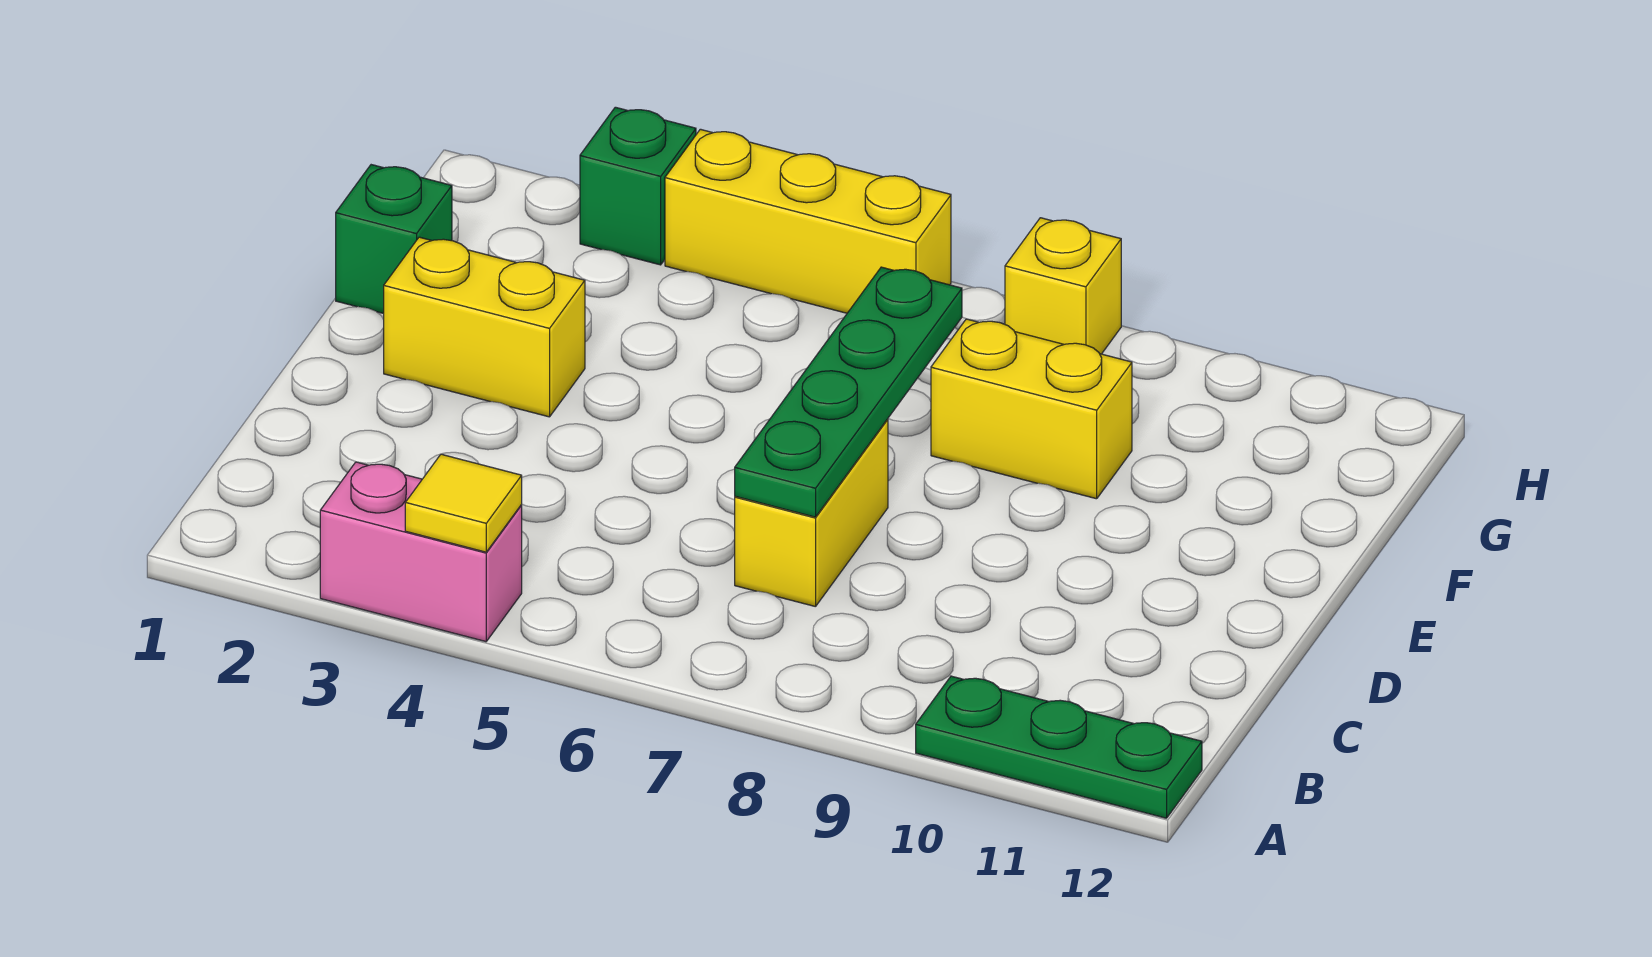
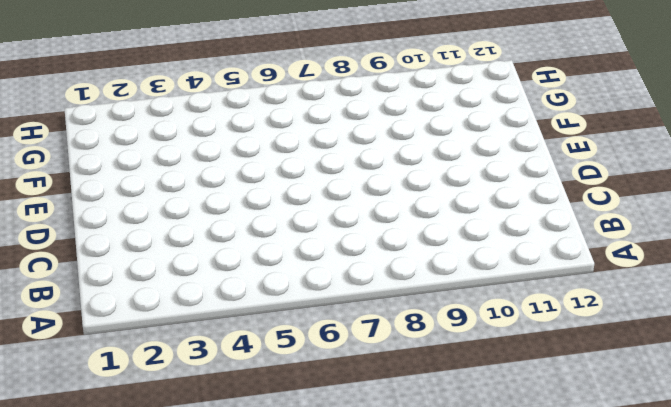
none -> pink 1x2 brick [320,462,522,642]
none -> green 1x3 plate [916,676,1202,818]

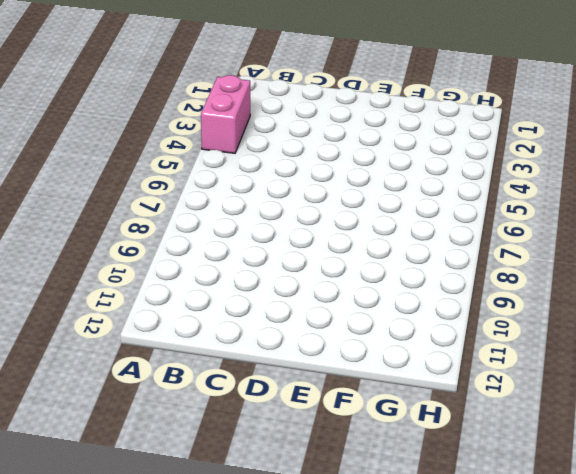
none -> green 1x3 plate [916,676,1202,818]
none -> yellow 1x2 brick [735,419,888,607]

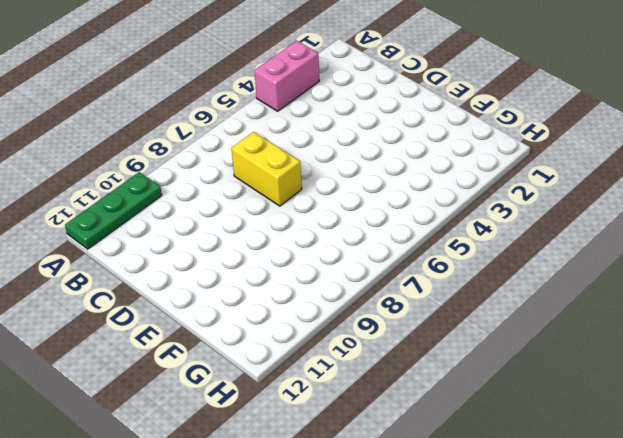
none -> yellow 1x2 brick [384,237,585,417]
none -> green 1x1 brick [336,165,452,314]

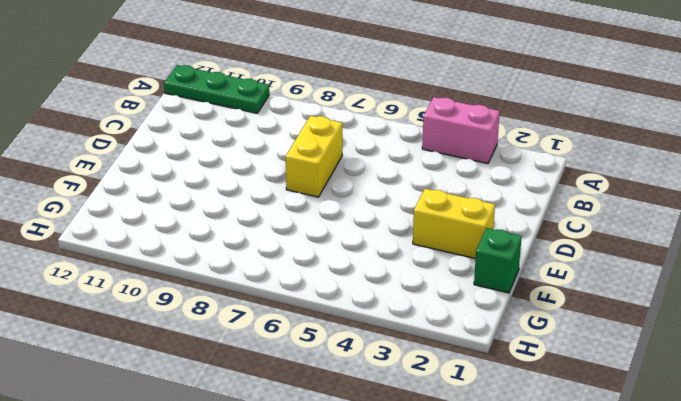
none -> yellow 1x2 brick [931,319,1132,499]
none -> green 1x1 brick [580,107,696,265]

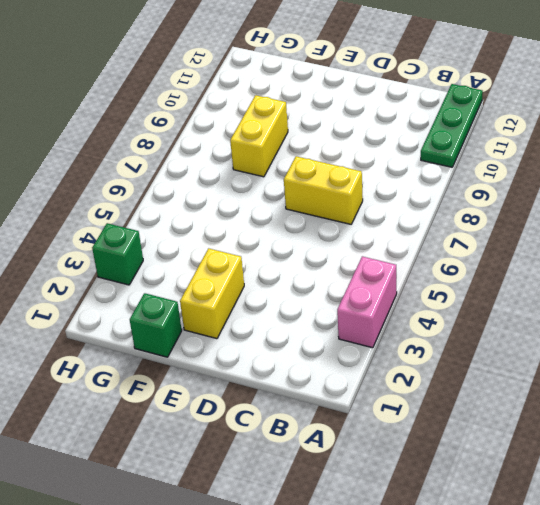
none -> yellow 1x3 brick [665,129,951,313]
none -> yellow 1x1 brick [1005,218,1121,354]

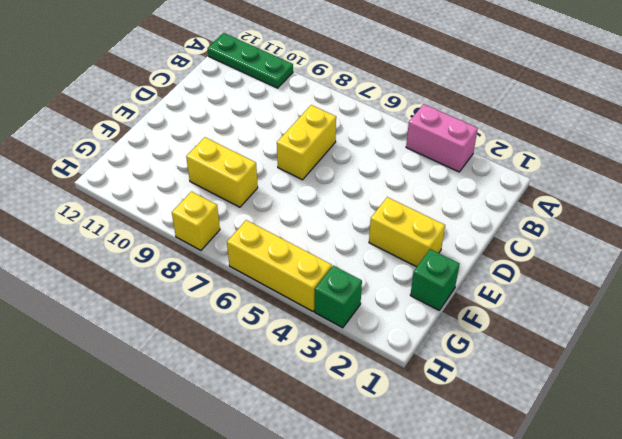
none -> yellow 1x1 tile [405,454,522,552]
none -> green 1x4 plate [735,267,962,517]

